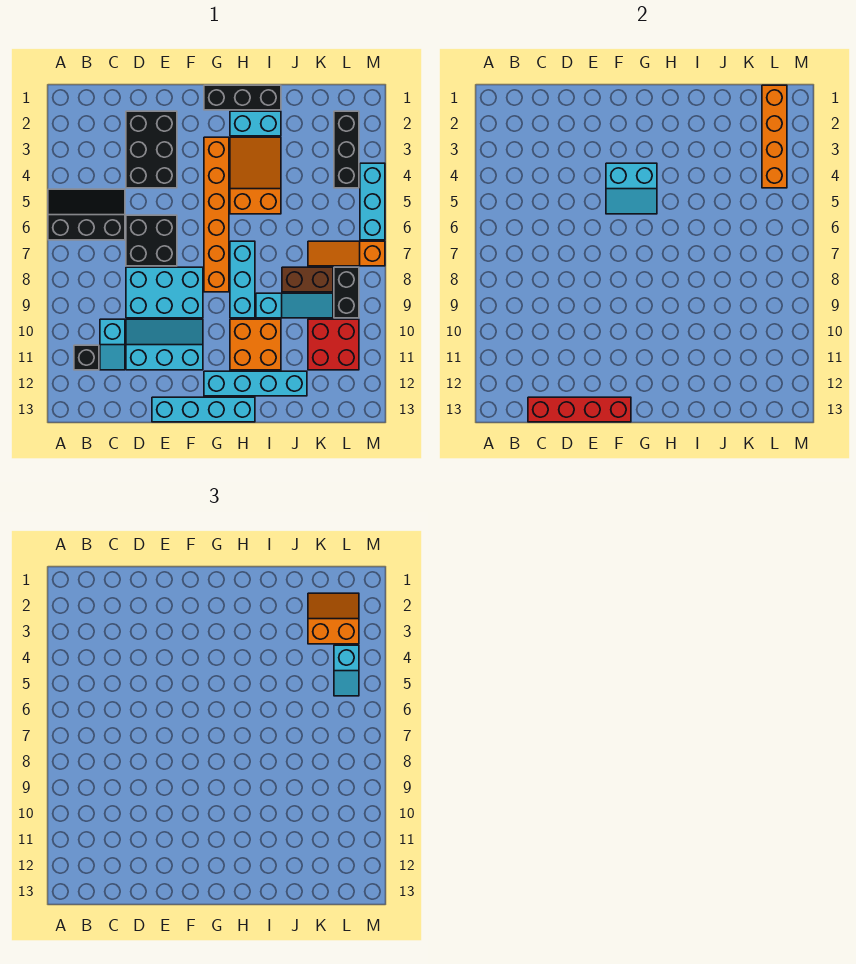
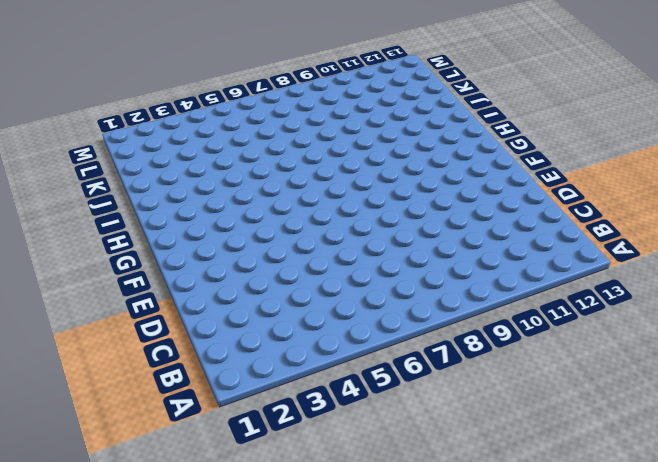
none -> black 2x3 slope [48,189,125,240]
none -> black 1x1 brick [74,345,99,370]
none -> cyan 1x2 slope [100,319,125,370]

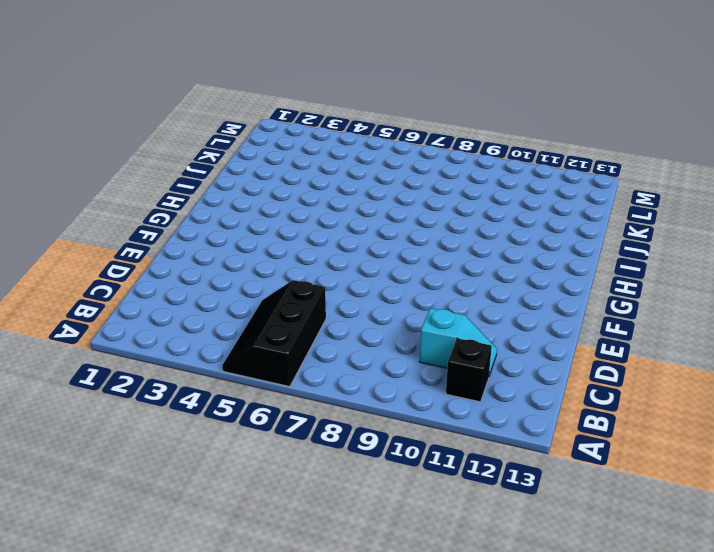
none -> black 2x3 brick [126,111,177,188]
none -> black 2x2 brick [126,215,177,266]
none -> cyan 2x3 brick [126,267,203,318]

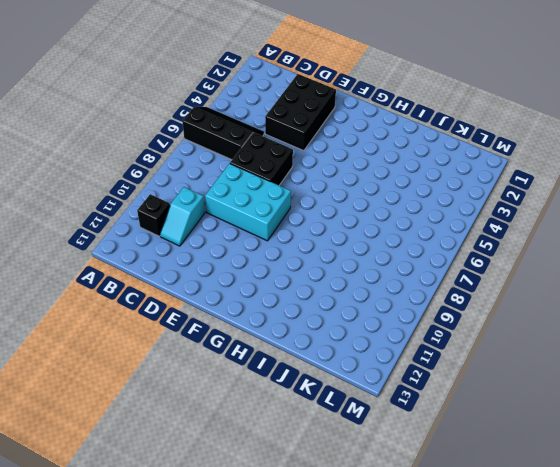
none -> cyan 2x3 slope [126,319,203,370]
none -> cyan 1x4 brick [152,397,255,422]
none -> black 1x3 brick [204,85,281,110]

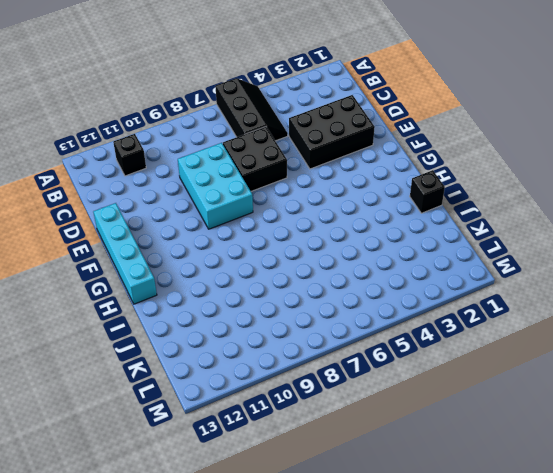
black 1x1 brick [410,170,445,213] -> black 1x3 brick [204,85,281,110]
none -> cyan 1x2 slope [100,319,125,370]
none -> cyan 2x3 slope [126,319,203,370]
none -> orange 1x6 brick [204,137,229,292]

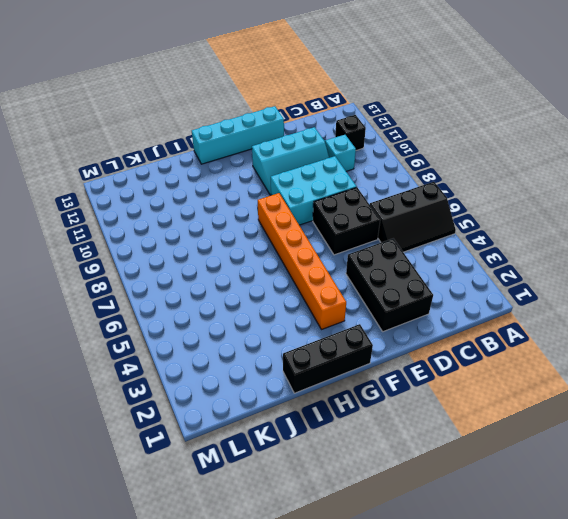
none -> cyan 1x4 brick [204,371,307,396]
none -> cyan 1x2 brick [230,111,281,136]
none -> orange 2x3 slope [230,137,281,214]

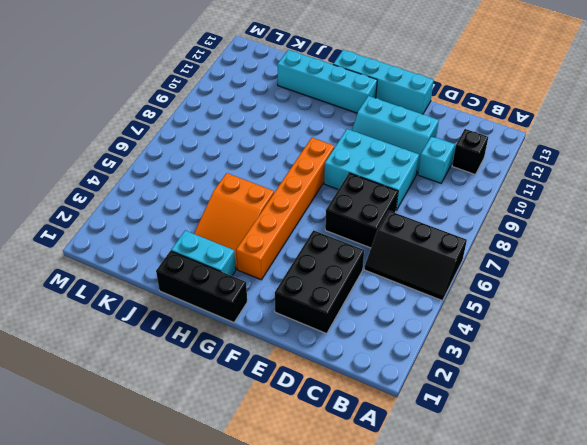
none -> cyan 1x3 brick [230,241,255,318]
none -> orange 2x2 brick [230,319,281,370]
none -> cyan 1x3 slope [256,293,333,318]

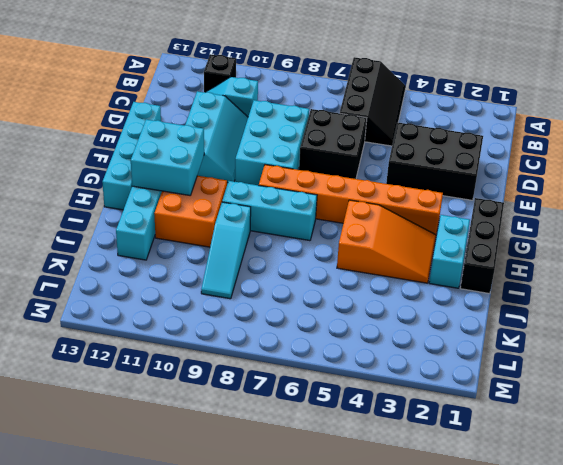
cyan 2x2 brick [131,119,204,195] -> none
none -> brown 1x2 brick [282,267,333,292]
none -> orange 1x3 slope [308,241,385,266]
none -> red 2x2 brick [308,319,359,370]

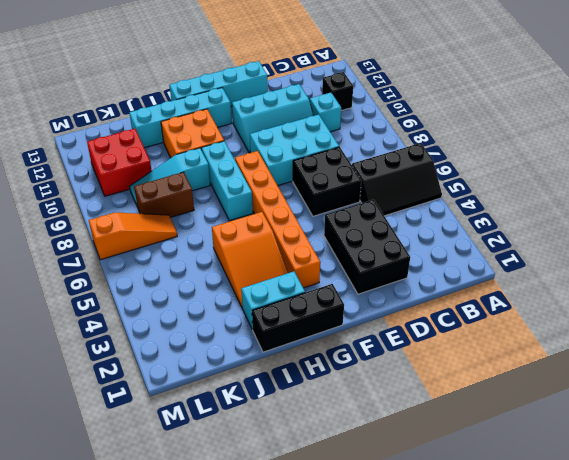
none -> black 1x3 brick [334,111,359,188]
none -> black 1x2 brick [334,267,359,318]
none -> cyan 1x3 brick [360,163,385,240]

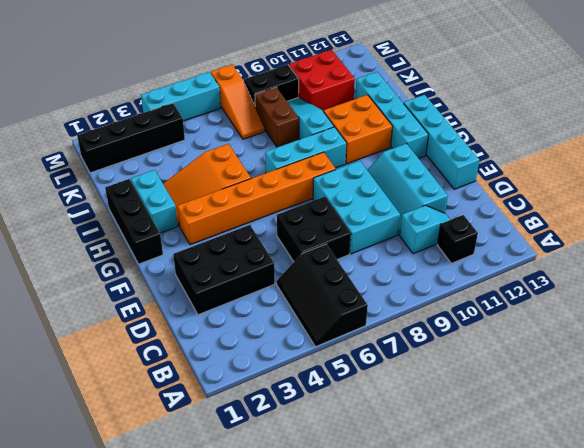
black 1x4 brick [77,103,185,173] -> black 1x3 brick [334,111,359,188]
none -> red 1x4 brick [528,397,631,422]
none -> cyan 2x2 slope [606,163,657,214]
none -> orange 1x4 brick [762,85,787,188]

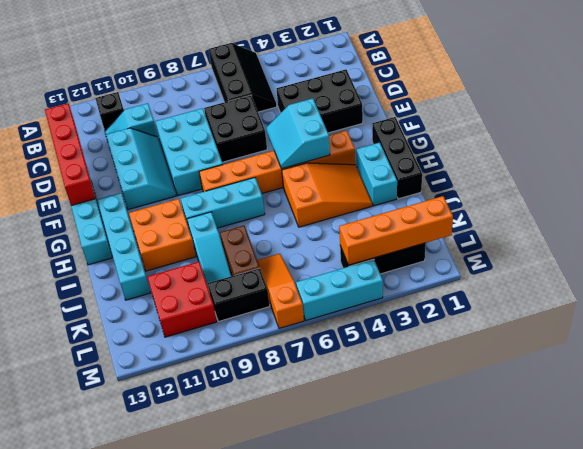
none -> orange 2x2 slope [308,593,359,644]
none -> cyan 1x2 slope [334,645,359,696]

